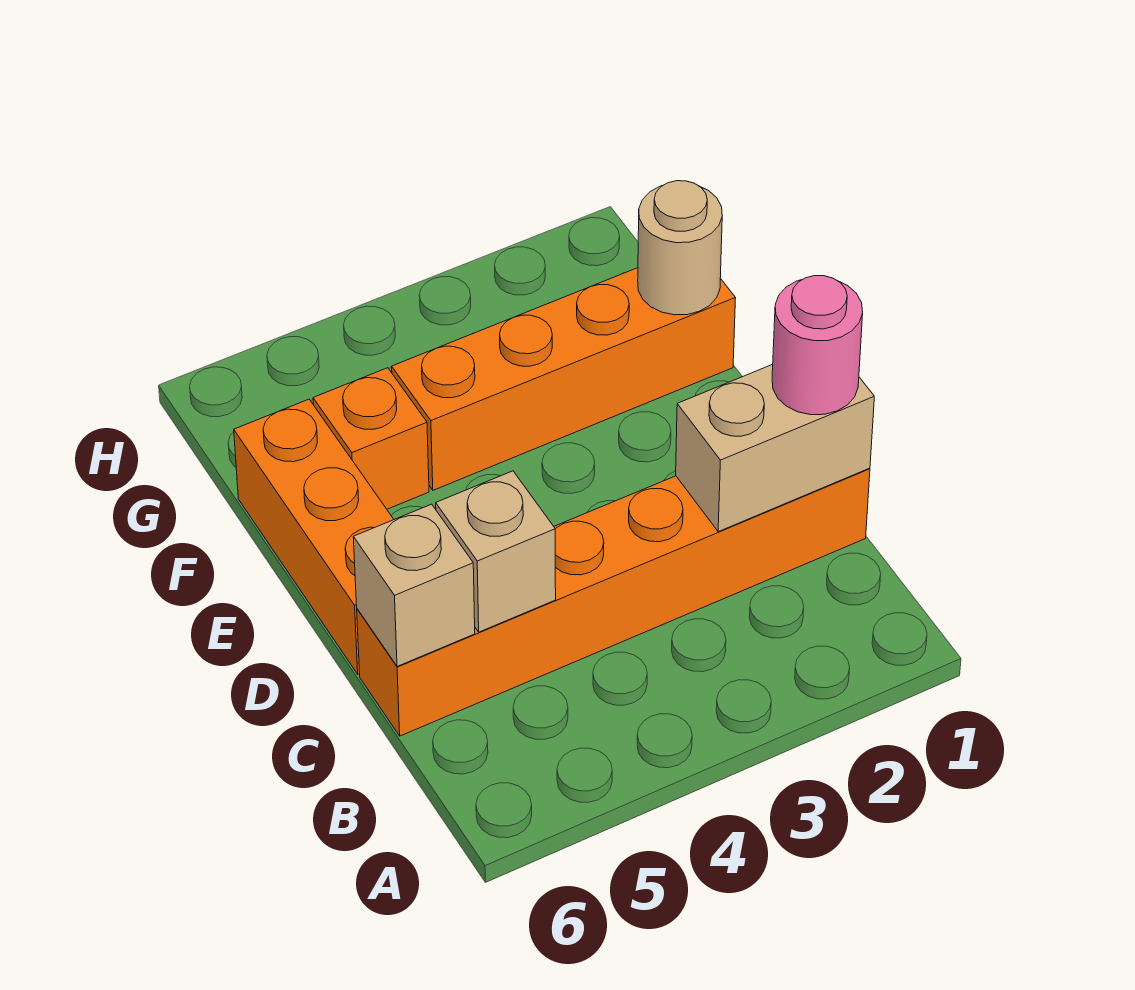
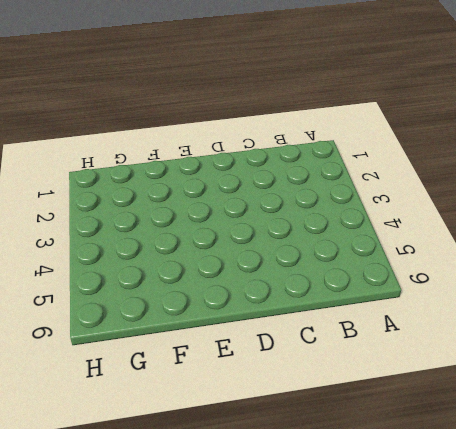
none -> orange 1x6 brick [357,468,870,736]
none -> orange 1x3 brick [234,399,394,674]

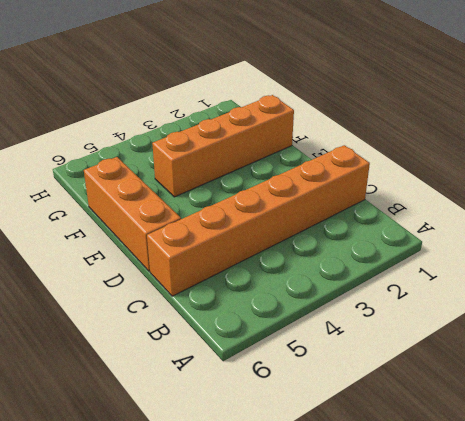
none -> orange 1x1 brick [313,368,429,509]
none -> tan 1x2 brick [676,364,874,532]

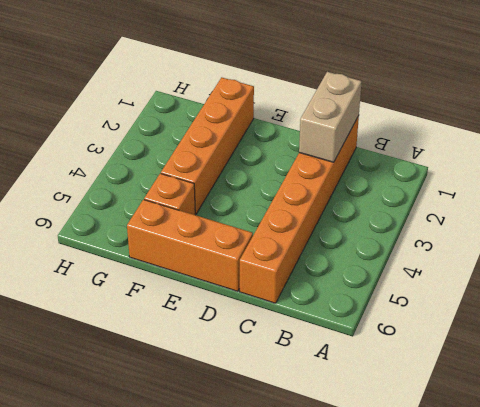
none -> tan 1x1 brick [436,471,556,632]
none -> tan 1x1 brick [353,504,475,666]

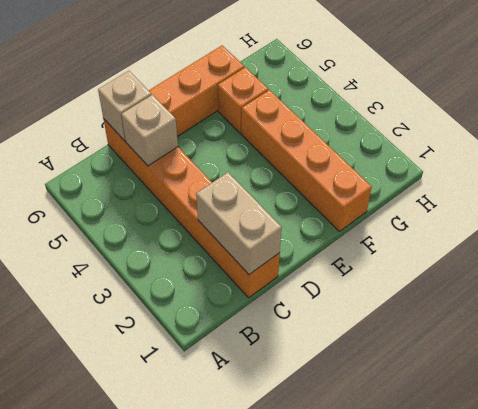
none -> tan 1x1 round brick [638,181,722,315]
none -> pink 1x1 round brick [772,276,863,415]

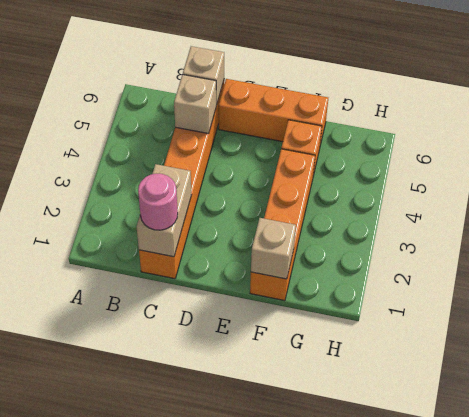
tan 1x1 brick [251,218,296,279] -> tan 1x1 round brick [638,181,722,315]

